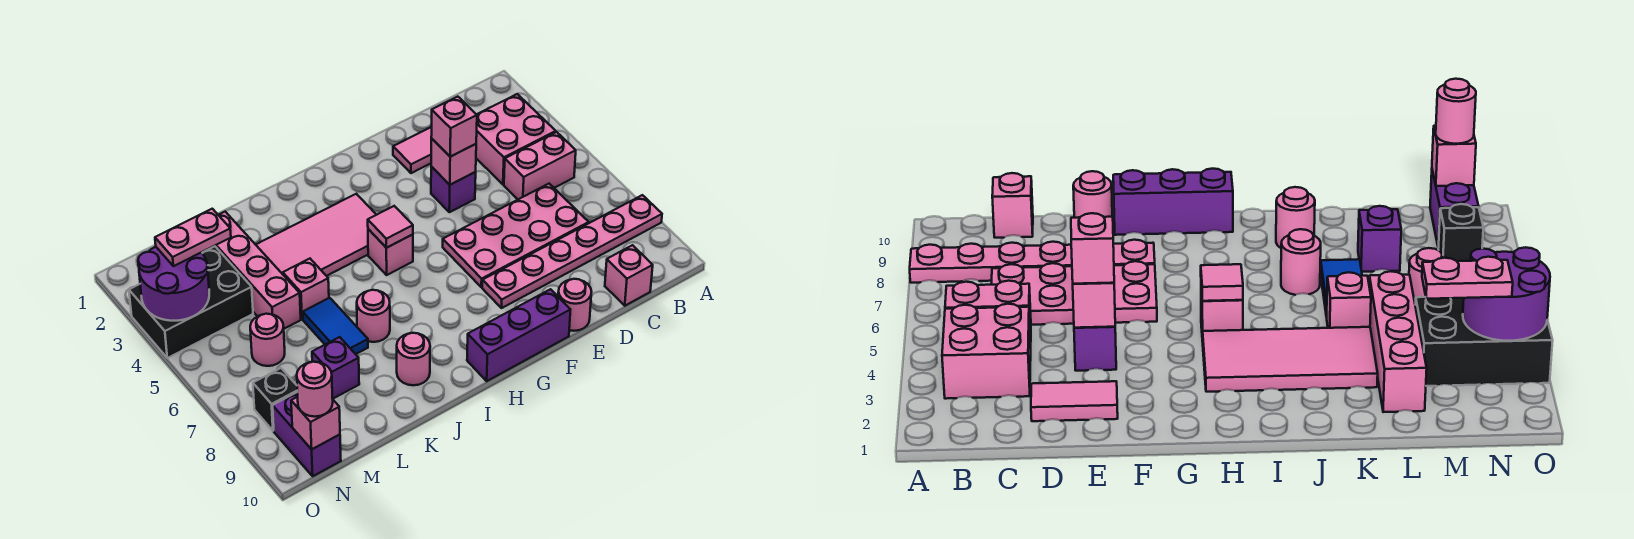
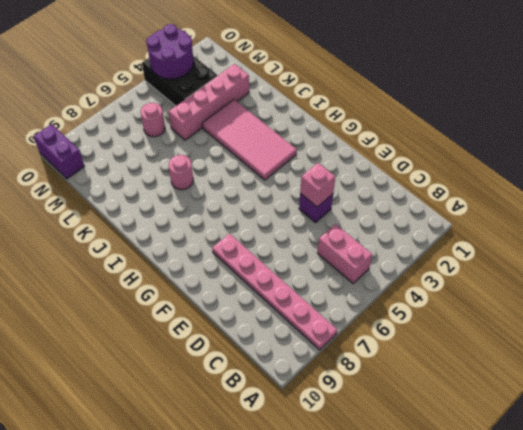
purple 1x2 brick [34,124,84,179] -> purple 1x2 brick turned to [273,392,341,476]
none -> pink 2x2 brick [476,94,556,185]
none -> pink 2x4 plate [443,184,589,287]
none -> pink 1x1 brick [605,245,653,306]

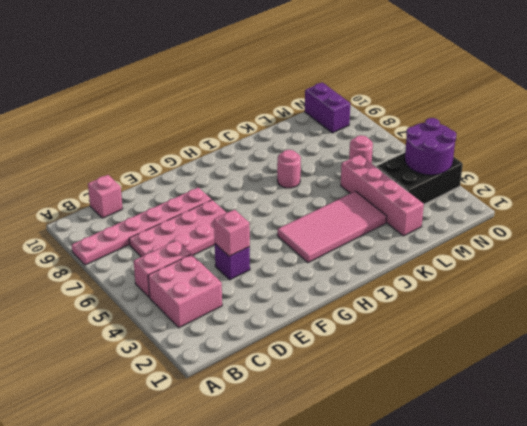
none -> pink 1x2 tile [393,127,432,173]
none -> pink 1x1 round brick [558,279,592,331]
none -> purple 1x3 brick [467,289,570,381]

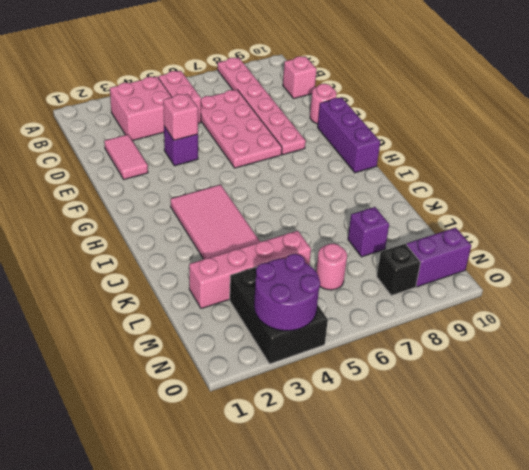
none -> pink 1x1 brick [368,229,413,275]
none -> pink 1x1 round brick [357,290,390,342]
none -> pink 1x1 round brick [397,333,430,385]

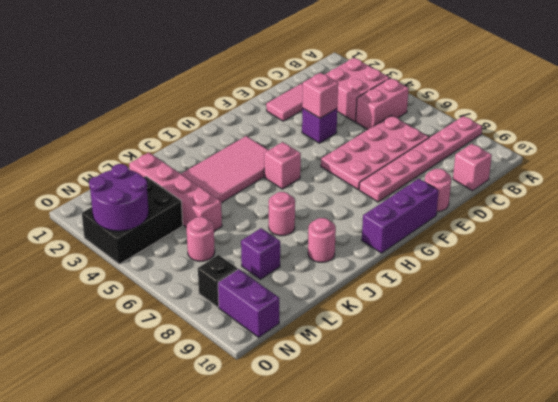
none -> pink 1x1 brick [283,259,329,319]
none -> blue 1x2 tile [303,298,368,354]
none -> pink 1x1 tile [368,206,413,248]

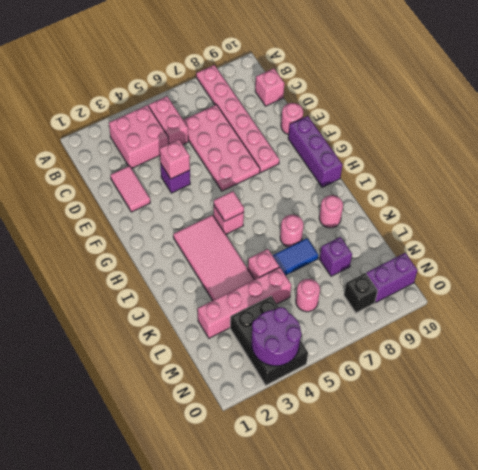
none -> pink 1x1 brick [291,397,340,449]
none -> pink 1x1 brick [431,97,477,157]
none -> pink 1x2 plate [155,209,231,266]

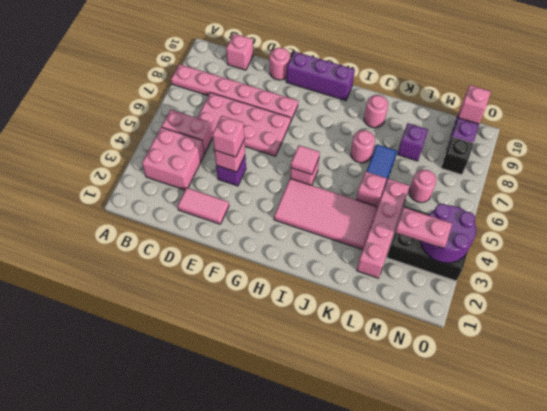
none -> pink 1x1 round brick [297,362,333,417]

